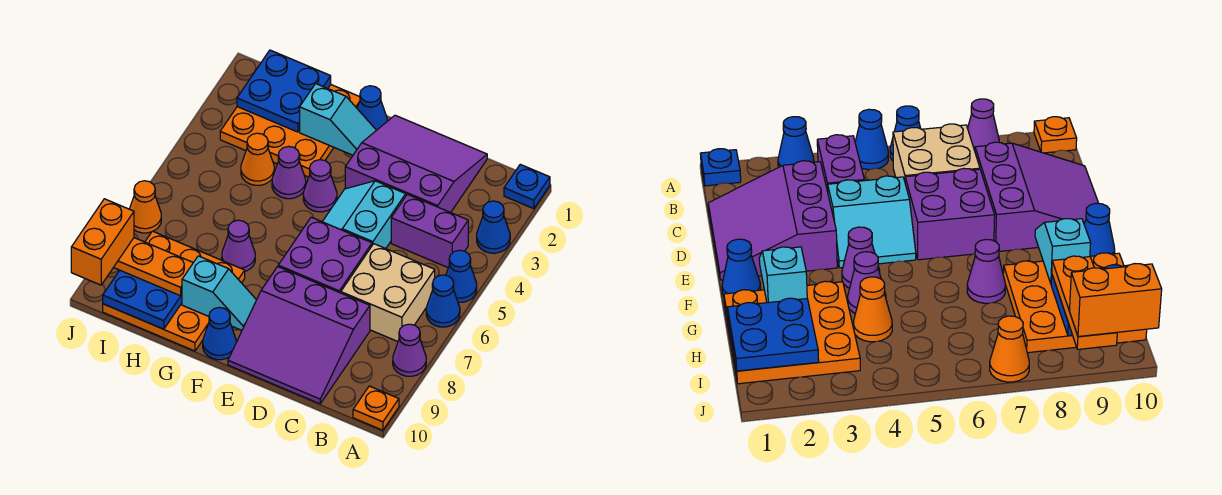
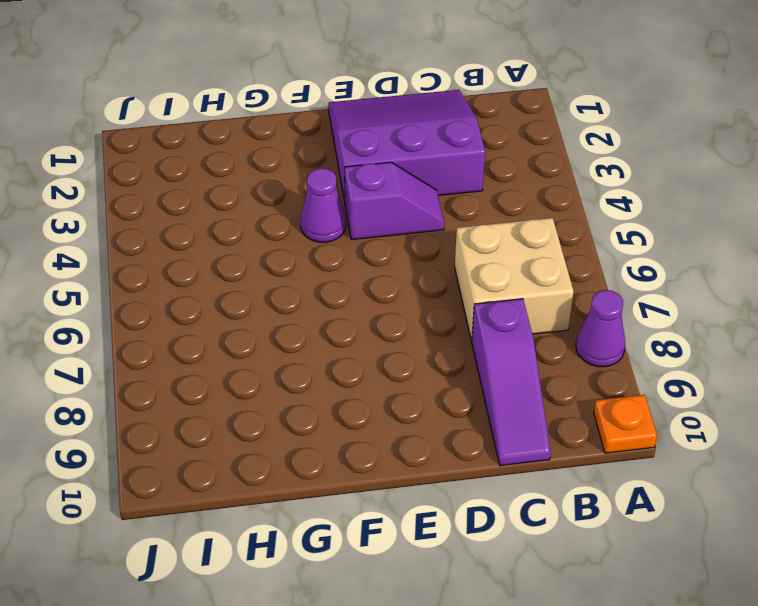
purple 1x3 slope [472,299,551,466] -> purple 3x3 slope [228,267,370,404]
purple 1x2 slope [344,162,444,240] -> cyan 2x2 slope [322,181,406,249]
none -> blue 1x1 plate [504,164,550,209]
none -> blue 1x1 cone [477,201,510,253]
none -> blue 1x1 cone [446,250,477,302]

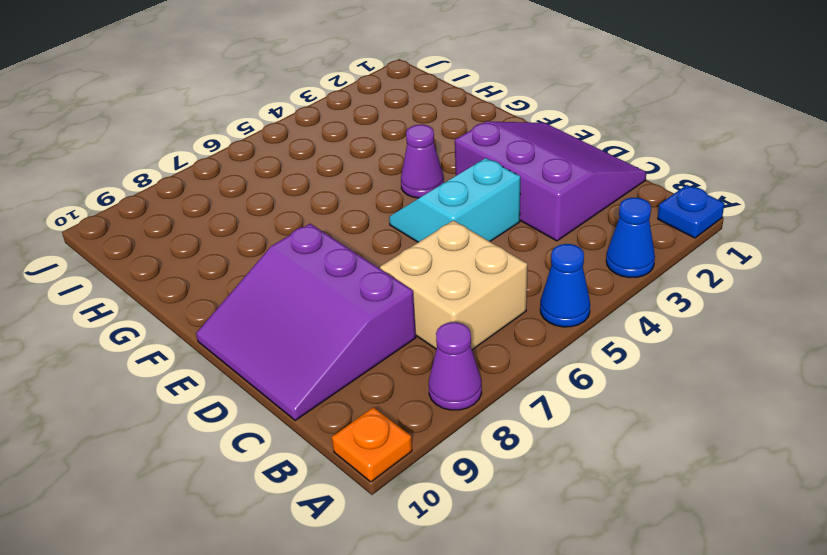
none -> blue 1x1 cone [426,275,460,327]
none -> purple 1x2 brick [391,194,468,268]
none -> purple 2x2 brick [278,217,372,293]

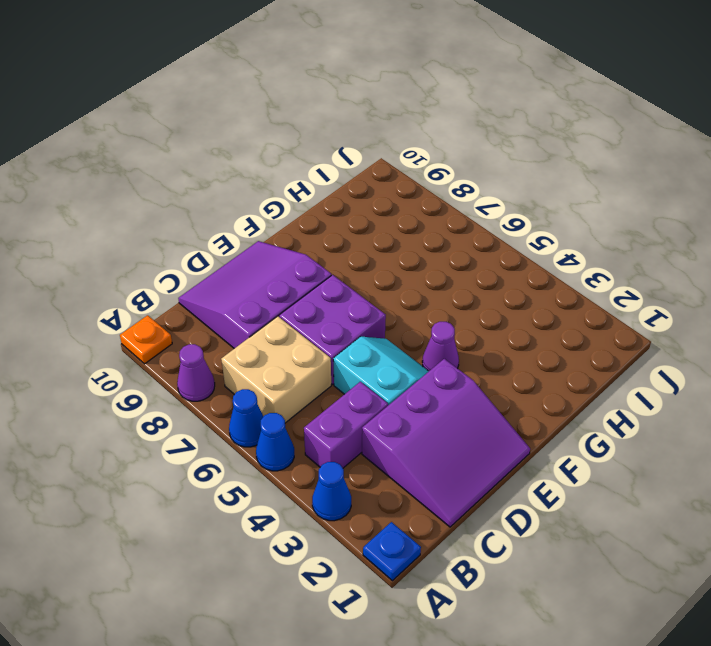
none -> blue 1x1 cone [357,86,387,130]
none -> blue 1x1 cone [203,307,236,360]
none -> orange 3x3 plate [220,85,360,177]

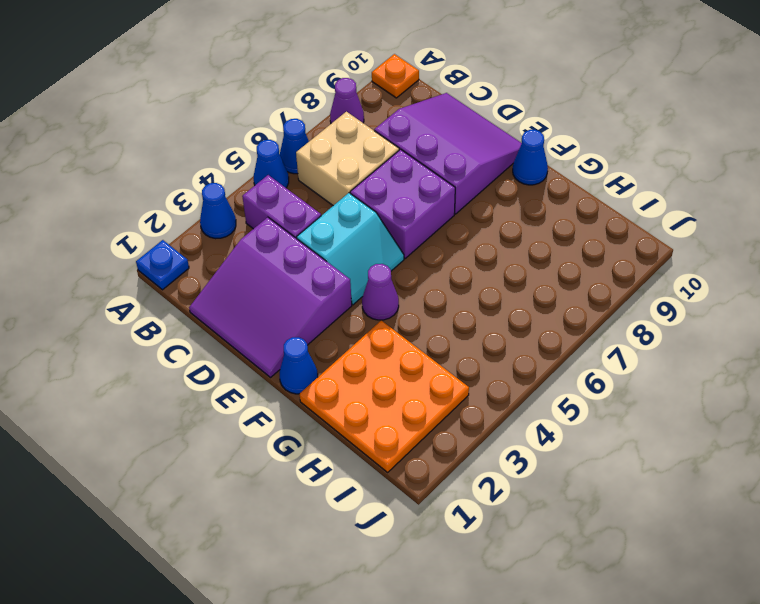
none -> purple 1x1 cone [272,146,306,199]
none -> purple 1x1 cone [222,220,255,271]
none -> orange 3x3 plate [103,231,245,351]

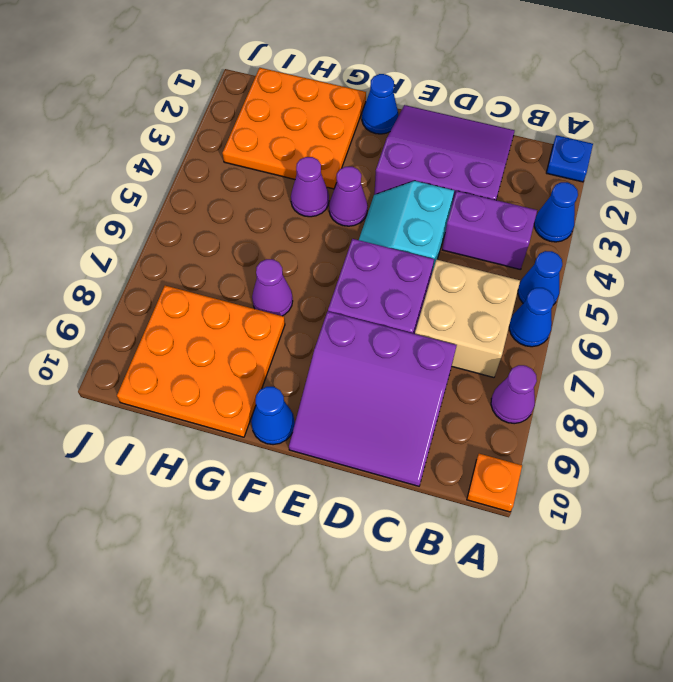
none -> orange 1x1 cone [241,133,274,185]
none -> orange 1x1 cone [130,181,161,233]
none -> cyan 1x2 slope [300,84,376,155]

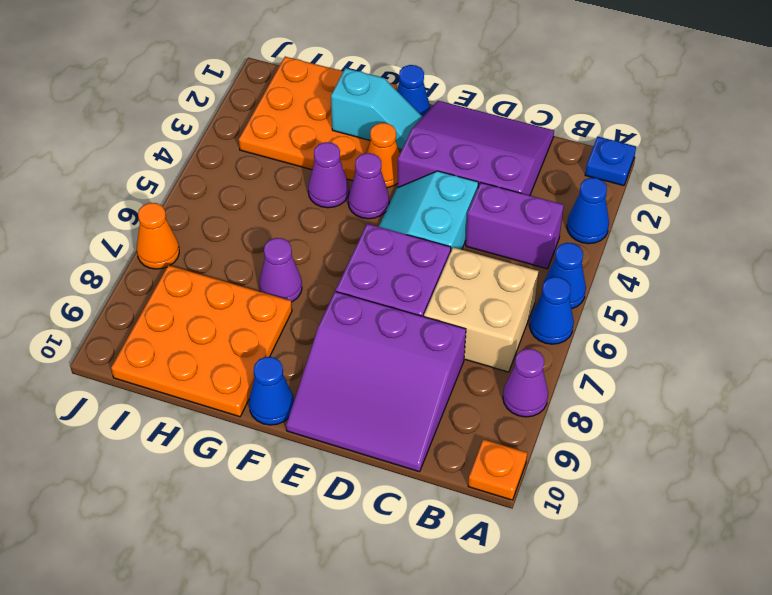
orange 1x1 cone [367,123,400,188] -> orange 1x1 cone moved to [241,133,274,185]
none -> cyan 1x2 slope [182,256,256,330]
none -> blue 2x2 plate [237,50,331,132]
none -> blue 2x2 plate [103,270,182,329]

